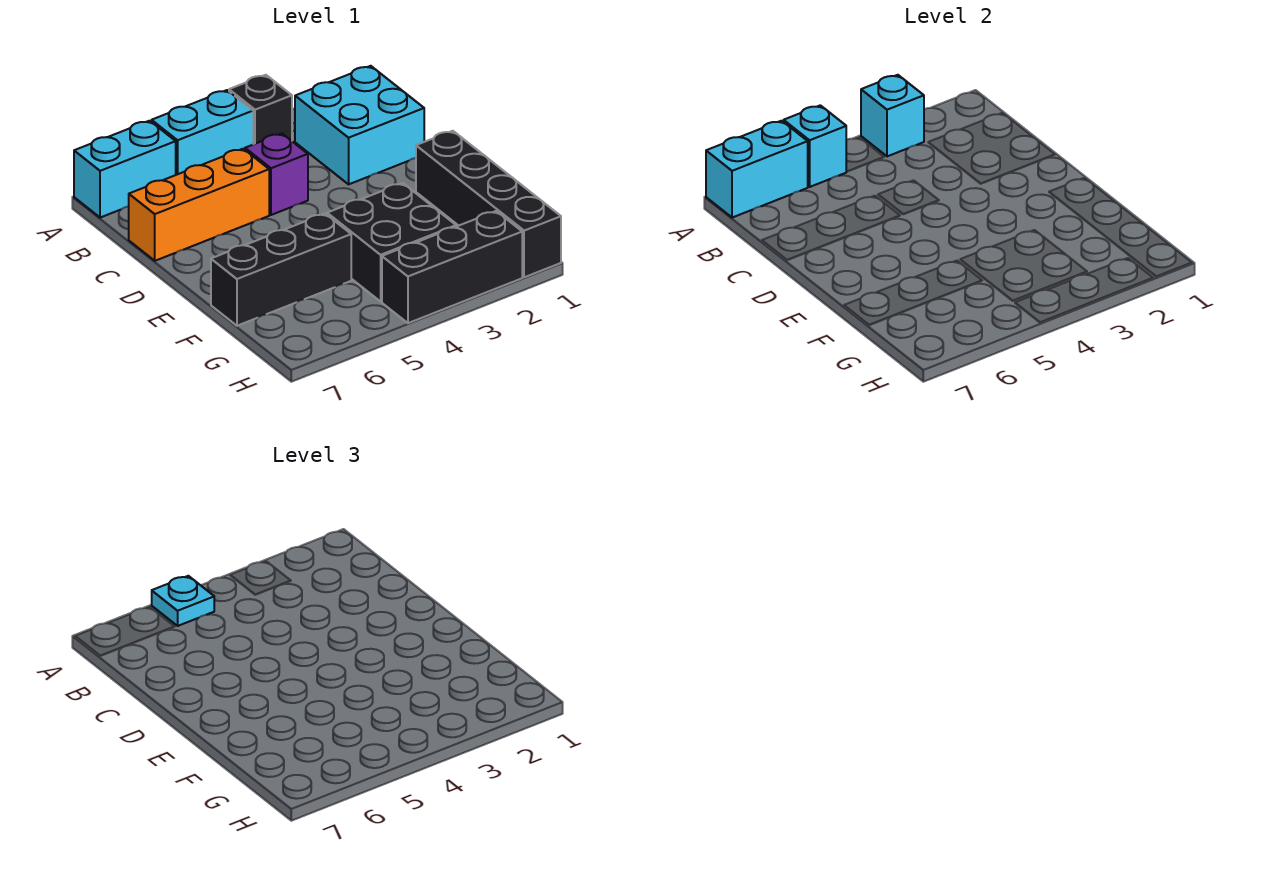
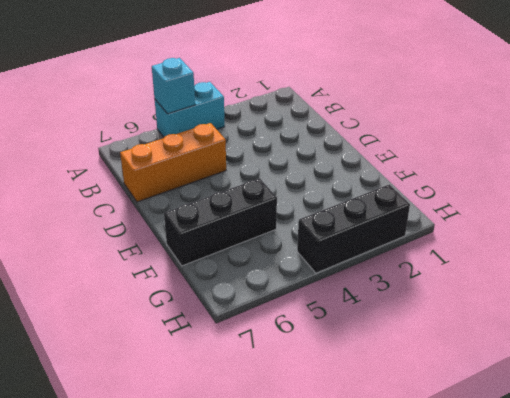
none -> black 1x1 brick [229,75,292,144]
none -> cyan 1x2 brick [74,121,176,218]
none -> cyan 2x2 brick [295,66,424,184]

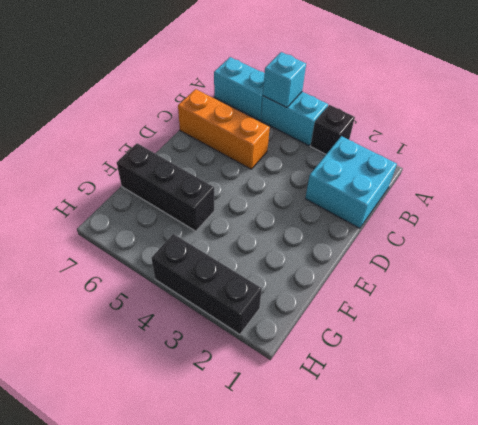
none -> purple 1x1 brick [245,133,308,215]
none -> black 1x4 brick [416,131,561,277]
none -> black 2x2 brick [327,183,456,301]

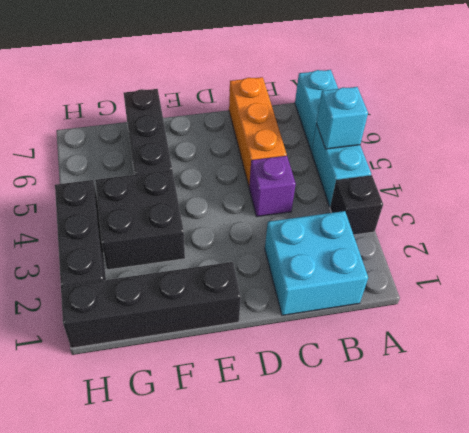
none -> cyan 1x1 brick [861,75,924,156]
none -> cyan 1x2 brick [706,121,808,218]
none -> cyan 1x1 plate [152,576,214,626]

